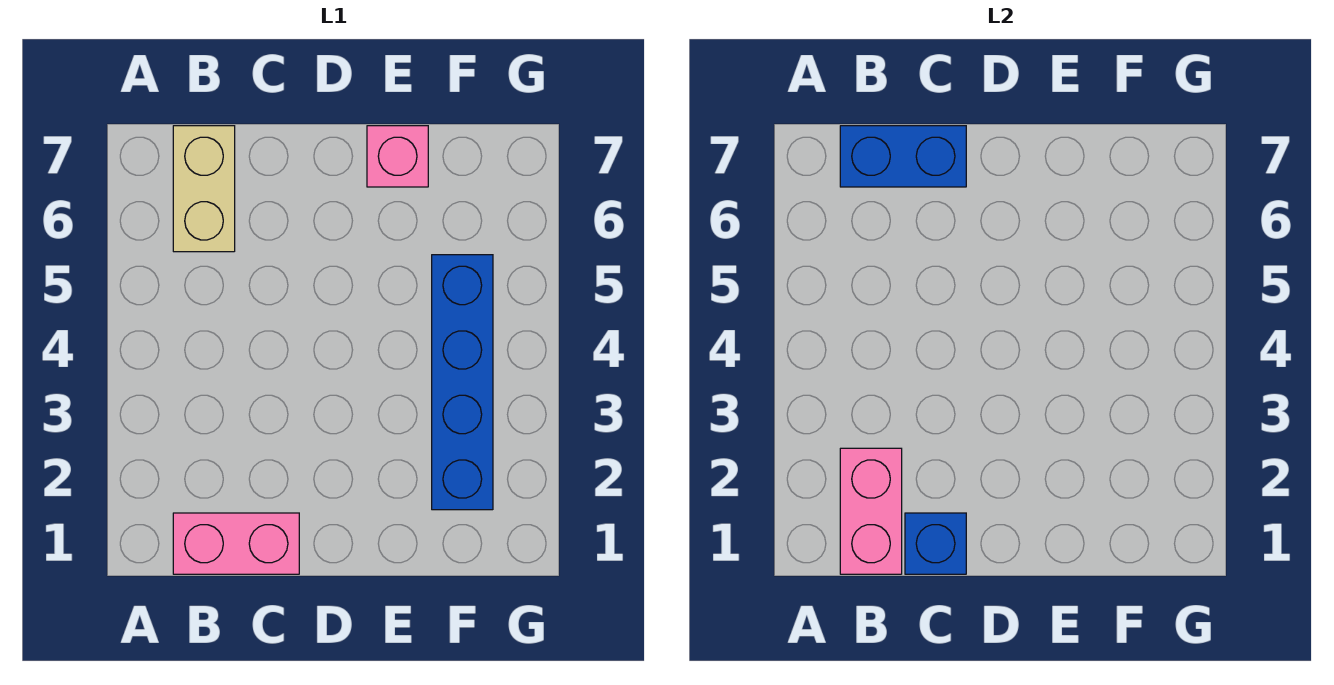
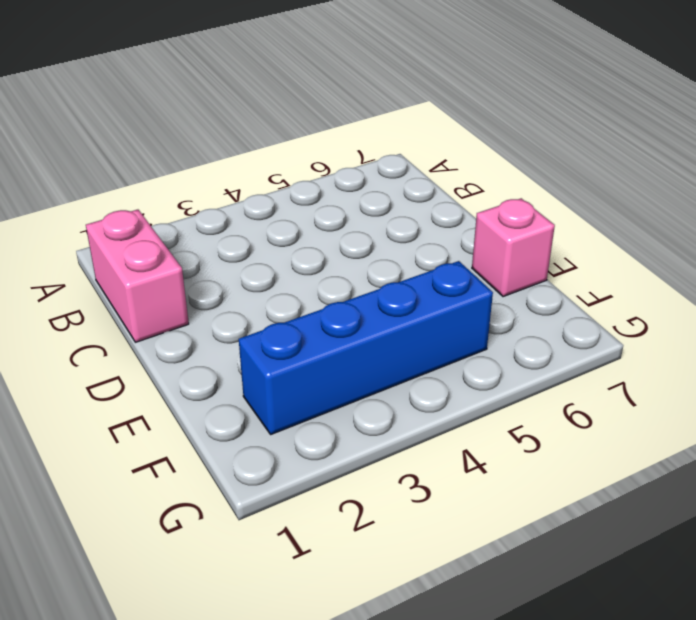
none -> tan 1x2 brick [173,126,235,252]
none -> pink 1x2 brick [840,448,902,574]

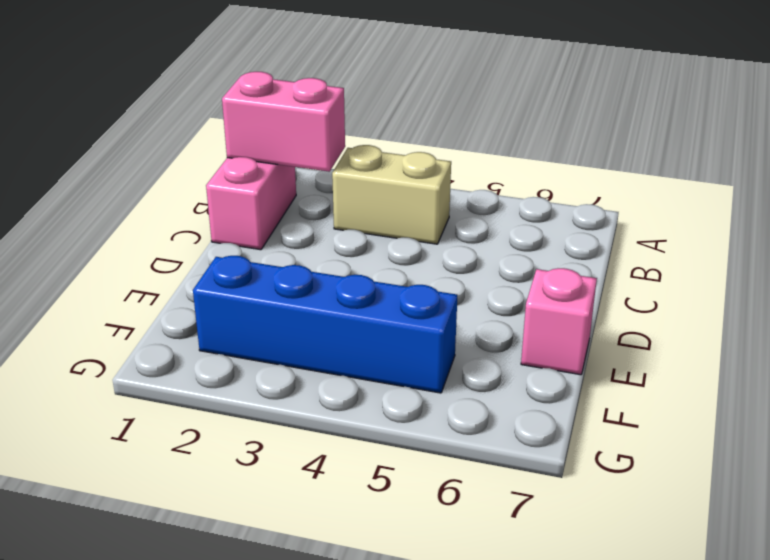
tan 1x2 brick [332,145,451,244] -> tan 1x2 brick moved to [173,126,235,252]
none -> blue 1x2 brick [840,126,966,187]
none -> blue 1x1 brick [905,513,966,574]

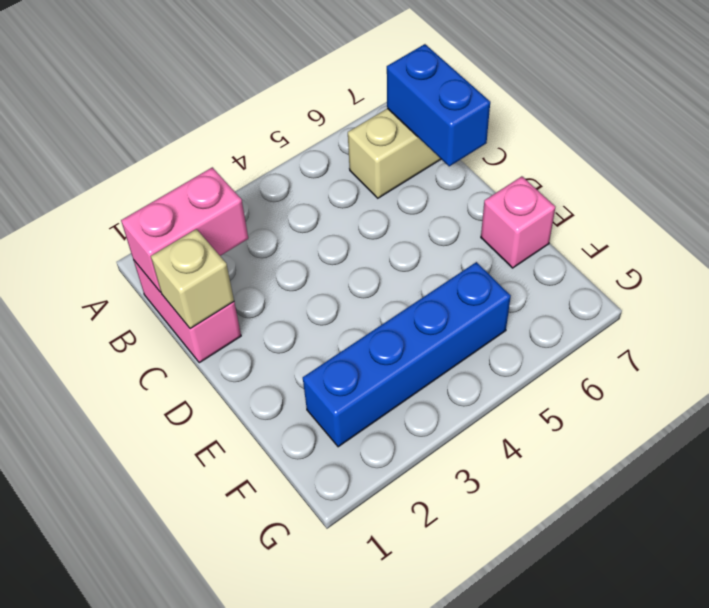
tan 1x1 brick [151,229,234,329] -> blue 1x1 brick [905,513,966,574]

